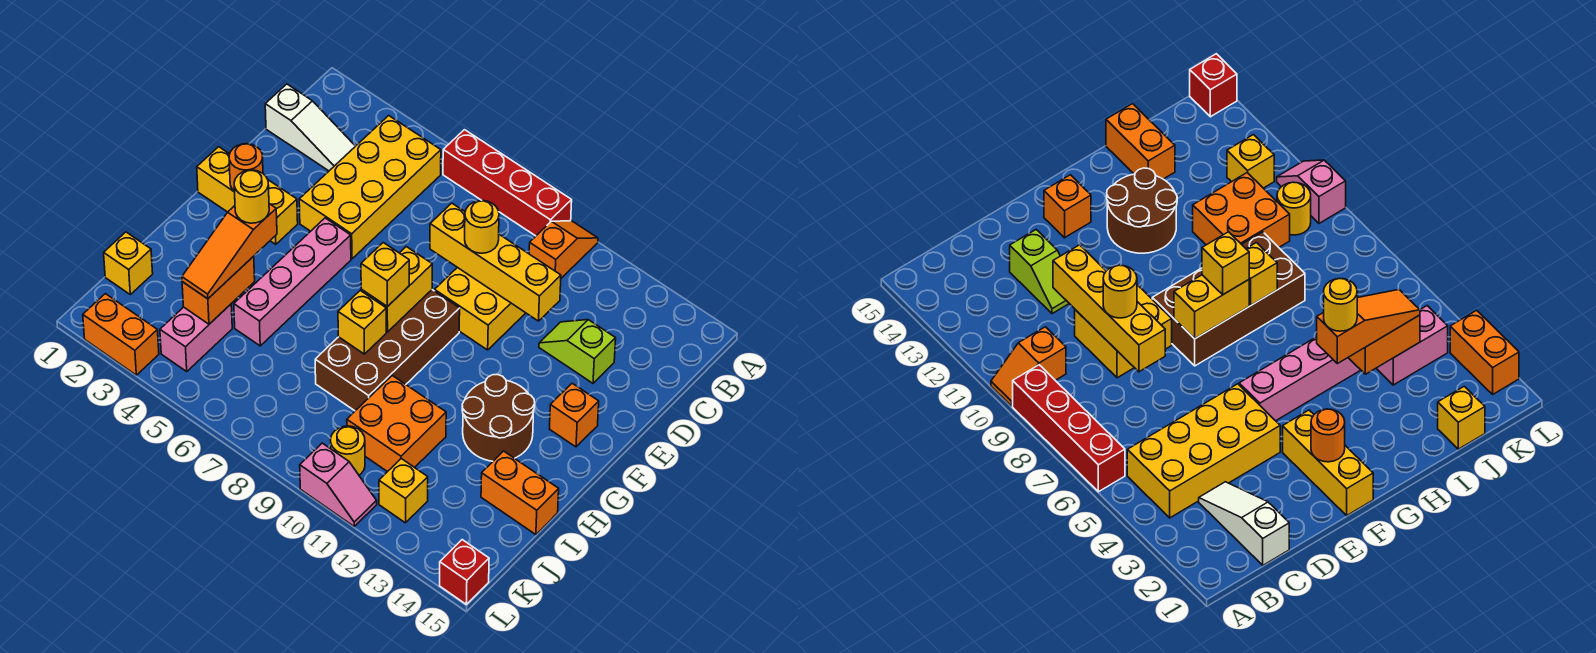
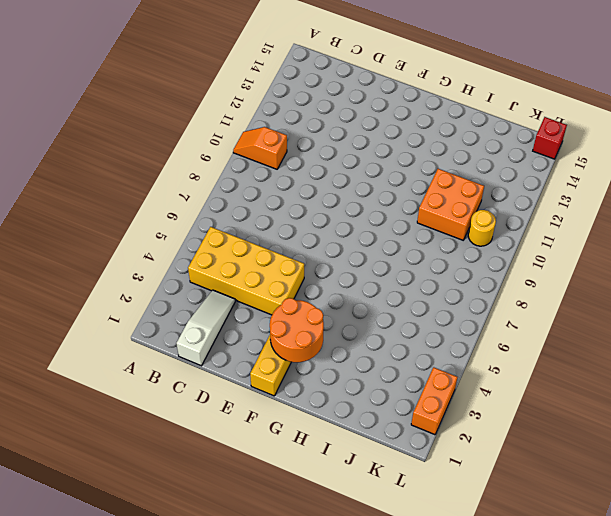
orange 2x2 round brick [270,298,324,362] -> orange 1x1 round brick [229,144,263,191]
none -> red 1x4 brick [443,130,572,236]
none -> yellow 2x2 brick [435,267,525,350]
none -> lime 1x2 slope [539,320,616,383]

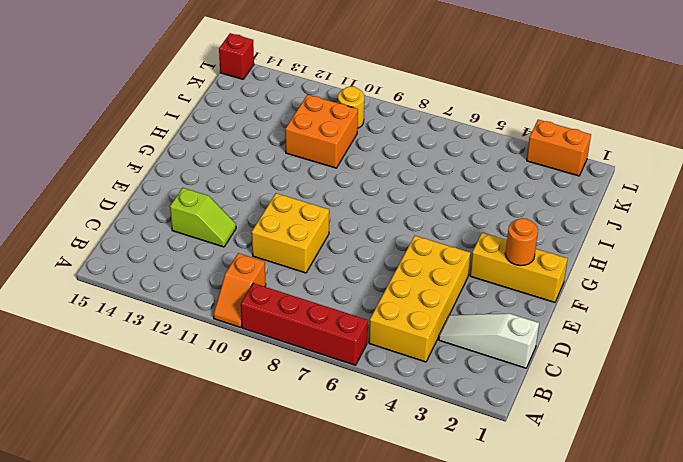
none -> pink 1x4 brick [234,218,351,346]
none -> brown 2x4 brick [315,290,460,411]
none -> orange 1x1 brick [550,383,599,447]

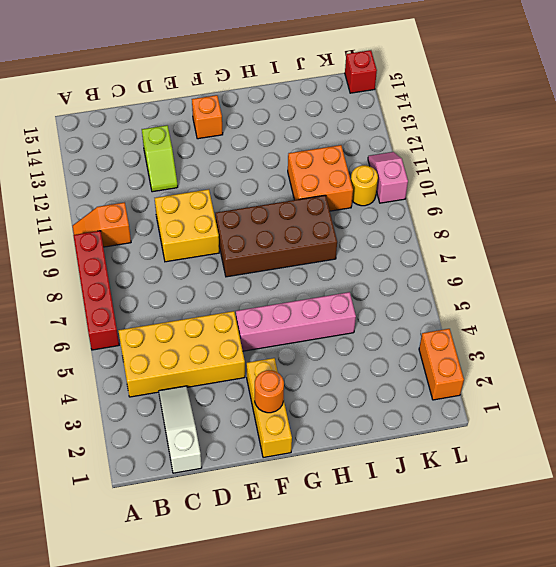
none -> brown 2x2 round brick [462,375,535,461]
none -> orange 1x2 brick [481,451,559,535]
none -> yellow 1x1 brick [104,232,153,294]

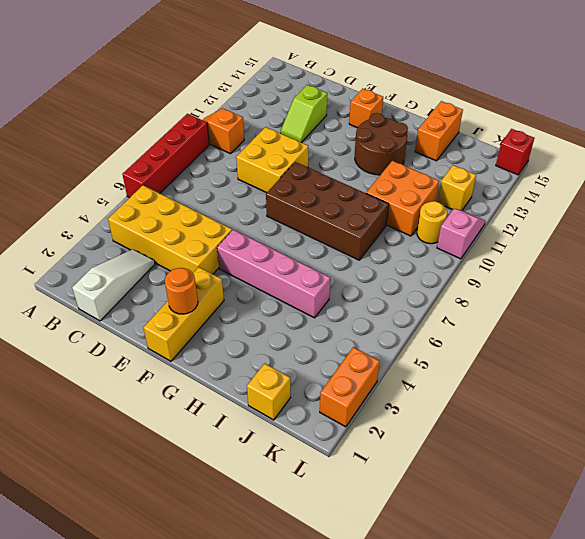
none -> pink 1x2 brick [160,304,232,371]
none -> yellow 1x4 brick [430,203,561,321]
none -> yellow 1x2 brick [361,247,432,332]

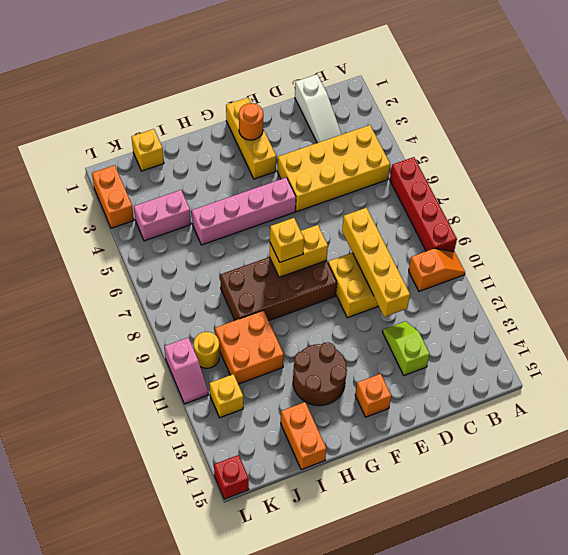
none -> yellow 1x1 brick [338,291,386,354]
none -> orange 1x2 brick [182,256,255,324]
none -> yellow 1x1 round brick [465,201,499,253]

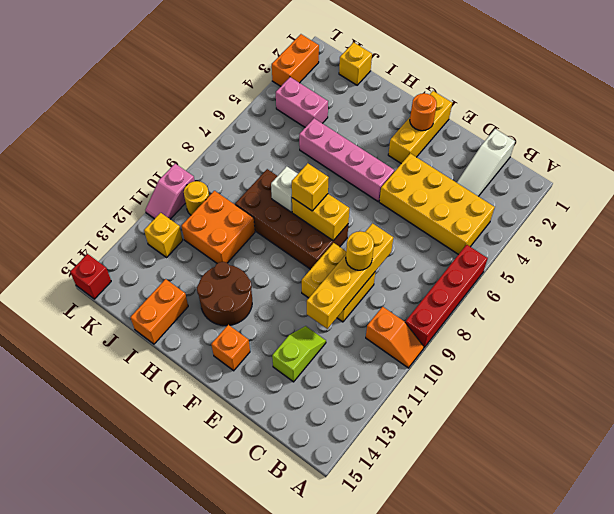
white 1x1 brick [271,166,298,212] -> yellow 1x1 brick [338,291,386,354]
none -> orange 1x2 brick [182,256,255,324]
none -> orange 1x3 slope [182,204,277,299]
none -> yellow 1x1 round brick [234,170,269,223]

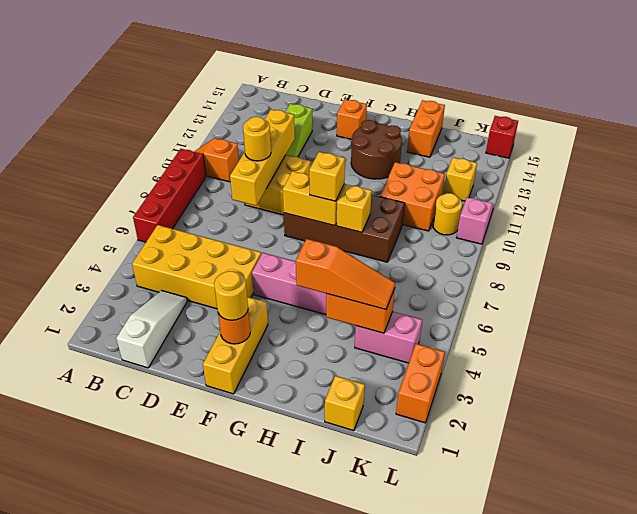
yellow 1x1 round brick [214,271,248,320] -> yellow 1x1 round brick moved to [234,170,269,223]

